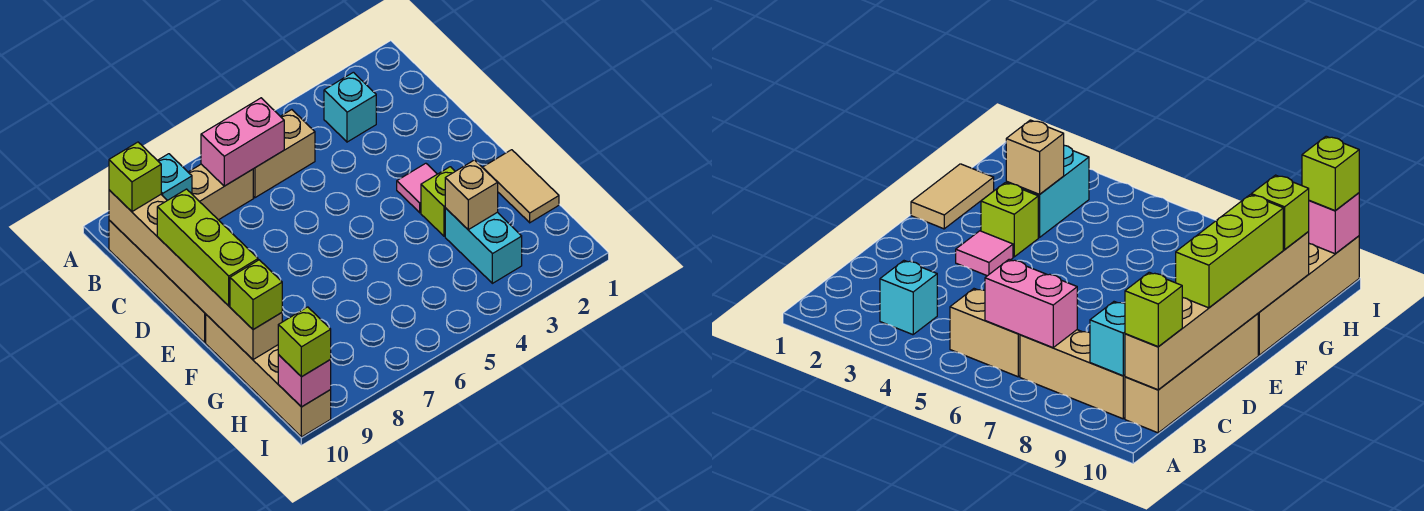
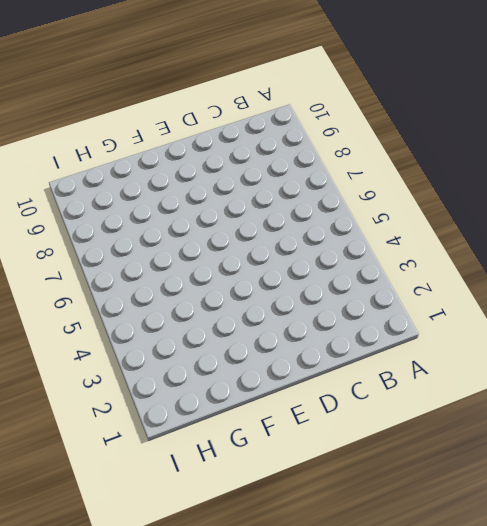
none -> cyan 1x1 brick [324,72,376,142]
none -> tan 1x2 brick [253,110,315,198]
none -> tan 1x3 brick [188,164,253,220]

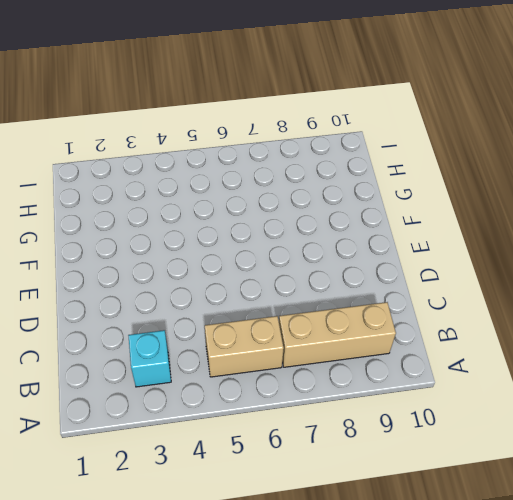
none -> tan 1x4 brick [109,220,206,342]
none -> pink 1x1 tile [397,163,437,213]
none -> tan 1x2 tile [482,150,559,223]

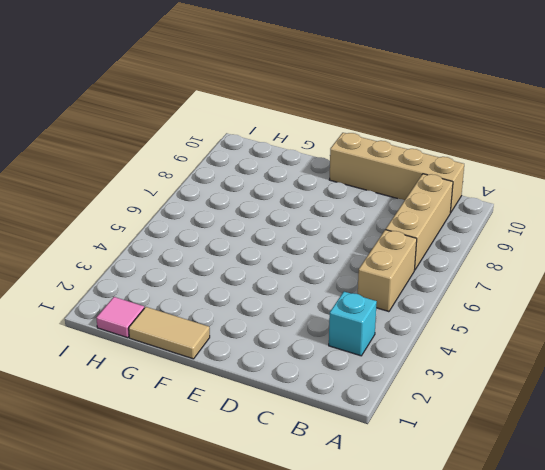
pink 1x1 tile [96,297,144,338] -> pink 1x1 tile moved to [397,163,437,213]
none -> lime 1x1 brick [421,167,455,236]
none -> tan 1x4 brick [206,315,331,437]
none -> cyan 1x2 brick [445,208,522,283]

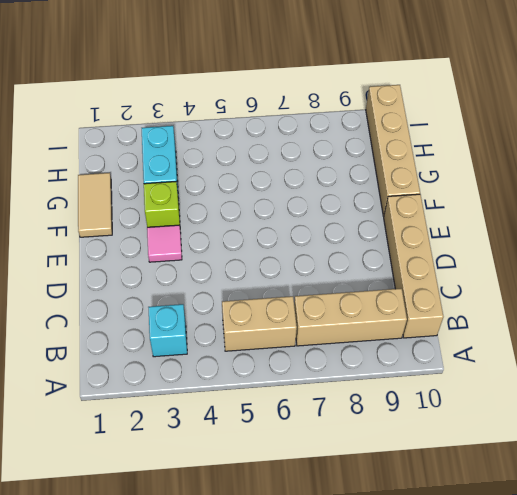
none -> pink 1x2 brick [201,98,284,186]
none -> cyan 1x1 brick [157,154,192,201]
none -> tan 1x6 brick [109,190,282,360]

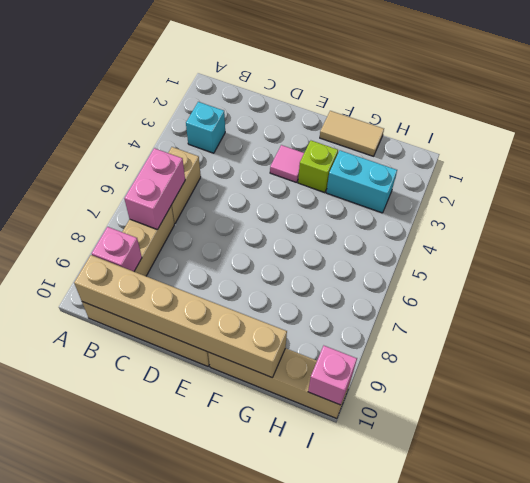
pink 1x1 brick [92,227,142,271] -> cyan 1x1 brick [157,154,192,201]
none -> tan 1x1 brick [445,160,498,230]
none -> lime 1x1 brick [109,142,161,212]
none -> lime 1x3 brick [157,189,258,306]

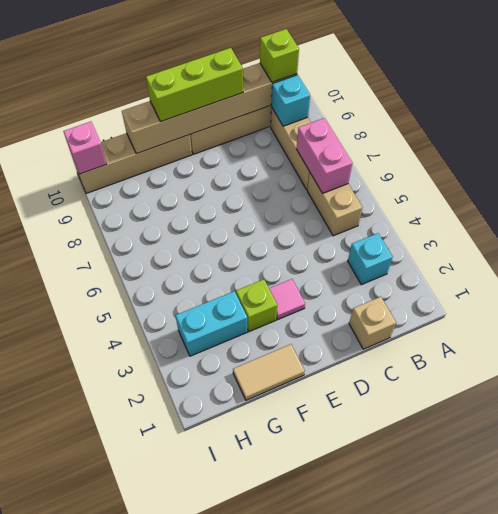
tan 1x1 brick [349,297,396,349] -> tan 1x1 brick moved to [445,160,498,230]
none -> lime 1x1 brick [230,260,282,330]
none -> lime 1x1 brick [278,307,331,377]

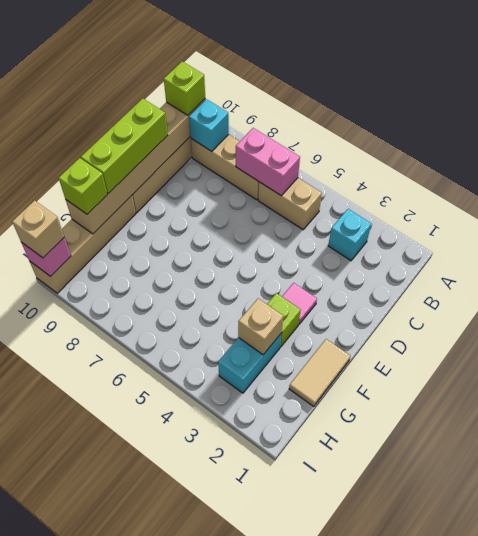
tan 1x1 brick [12,201,64,258] -> lime 1x1 brick [278,307,331,377]

